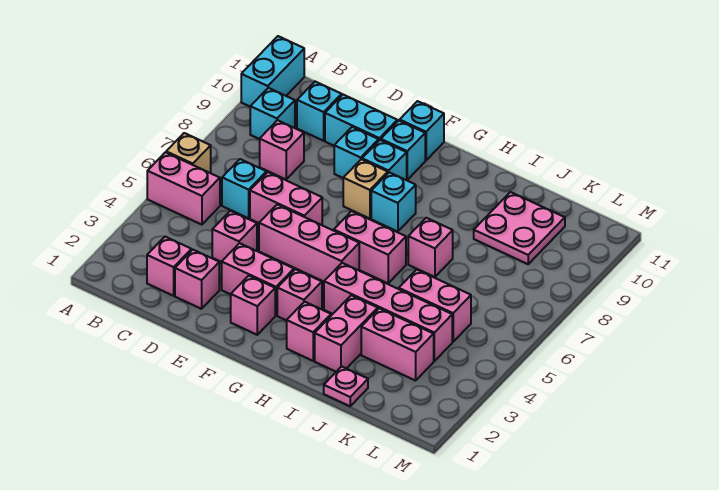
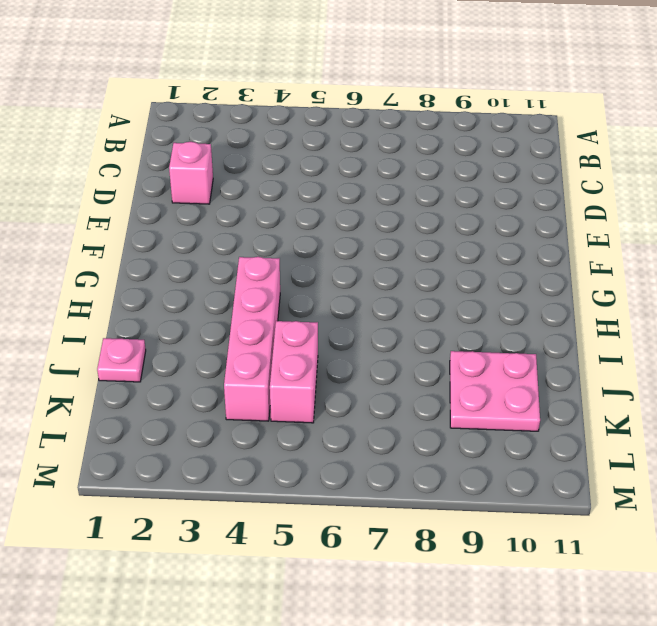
none -> pink 1x2 brick [147,152,220,225]
none -> tan 1x1 brick [166,133,211,173]
none -> cyan 1x2 brick [241,36,304,106]
none -> cyan 1x1 brick [250,88,295,139]

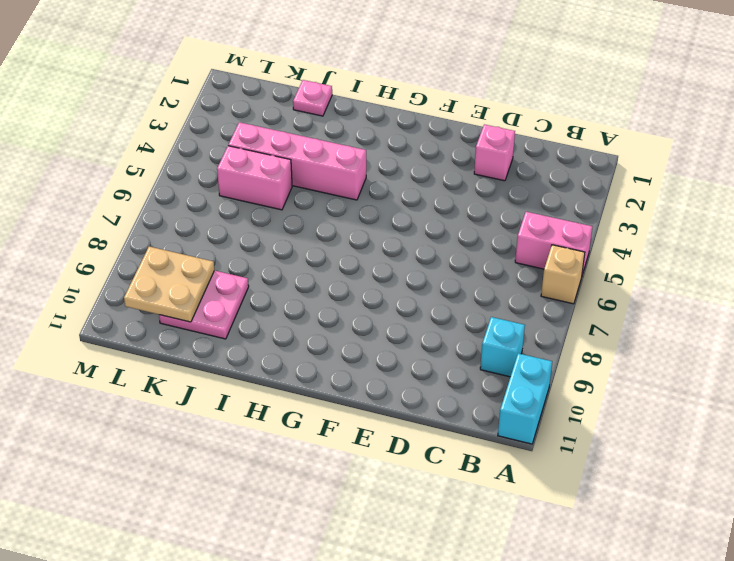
tan 2x2 plate [124,247,215,322] -> none
none -> pink 1x1 brick [147,237,191,296]
none -> cyan 1x1 brick [222,159,267,218]
none -> pink 1x1 brick [260,120,304,179]
none -> cyan 1x1 brick [297,82,342,141]

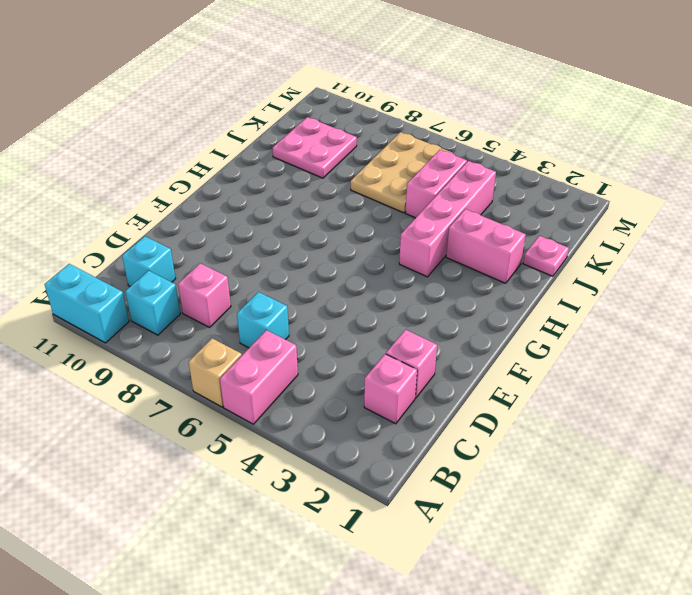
tan 2x3 plate [351,132,452,213] -> none
none -> pink 1x1 brick [212,211,257,262]
none -> pink 1x2 brick [250,172,322,225]
none -> cyan 1x2 brick [325,95,397,146]
none -> pink 1x2 brick [222,243,294,315]

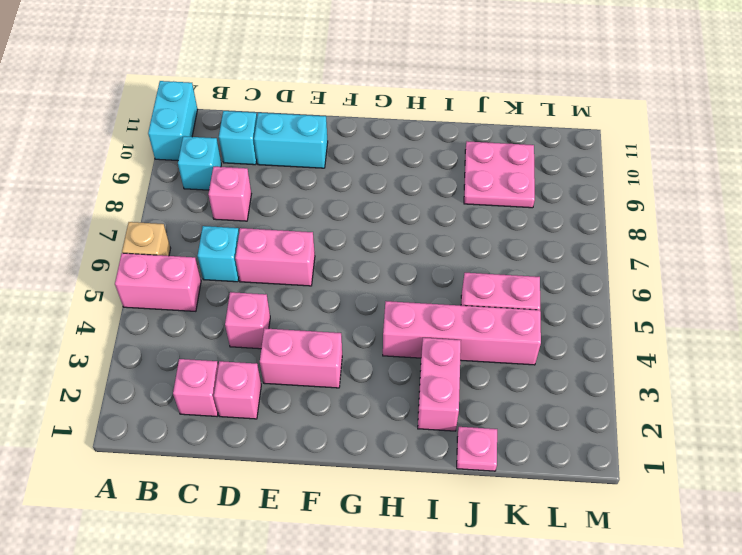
none -> pink 1x3 brick [259,205,359,282]
none -> cyan 1x1 brick [334,127,379,178]
none -> pink 1x1 brick [231,276,275,335]
none -> tan 1x1 brick [343,159,388,219]

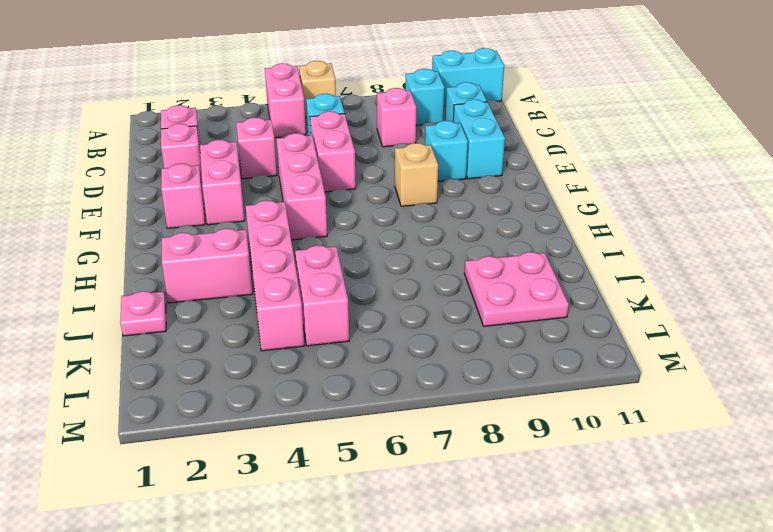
none -> cyan 1x1 brick [362,140,407,180]
none -> cyan 1x1 brick [381,121,425,180]
none -> cyan 1x1 brick [400,101,444,160]
none -> pink 1x1 brick [277,269,322,321]

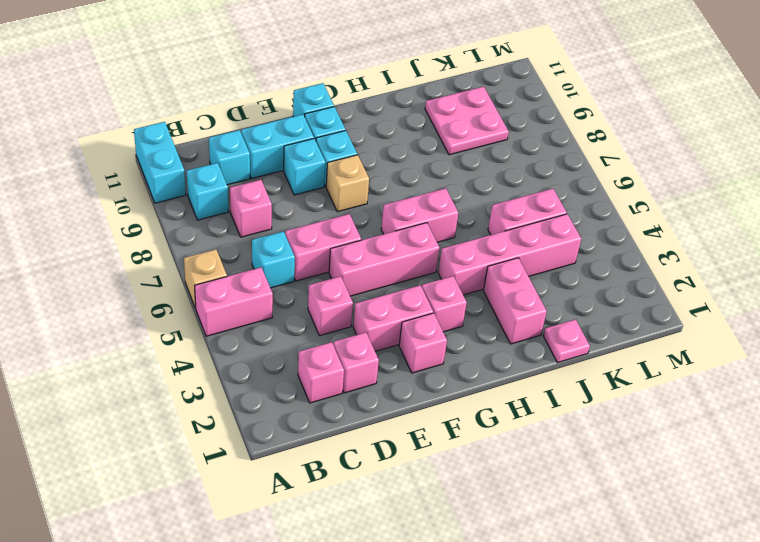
none -> cyan 1x1 brick [371,172,416,232]
none -> pink 1x1 brick [287,302,331,361]
none -> pink 1x1 brick [408,218,453,277]
none -> pink 1x2 brick [361,308,434,381]

